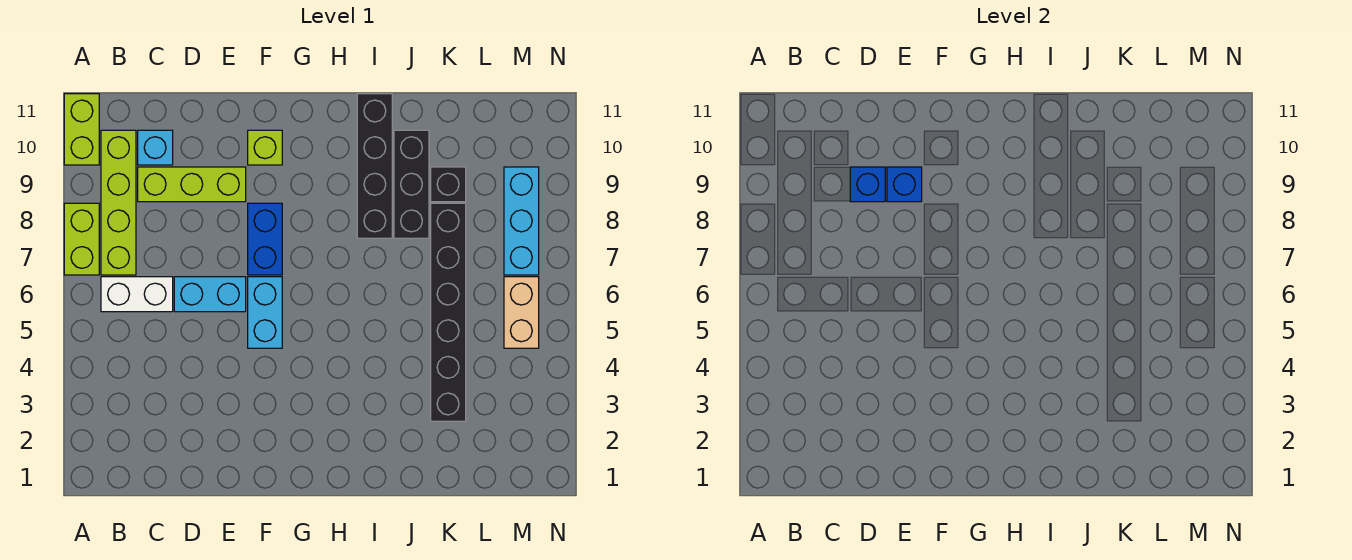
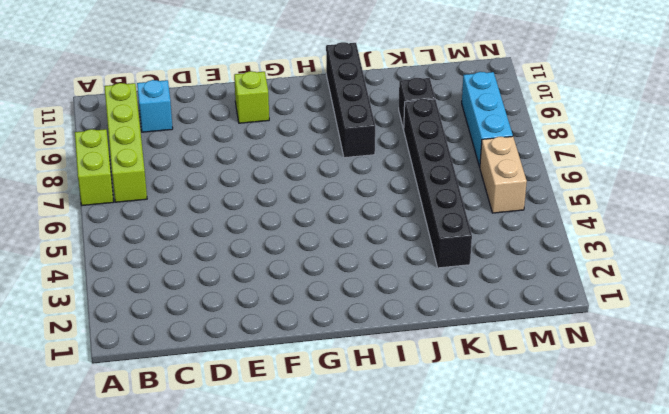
none -> lime 1x2 brick [64,94,99,165]
none -> white 1x2 brick [101,277,173,312]
none -> lime 1x3 brick [138,167,246,202]

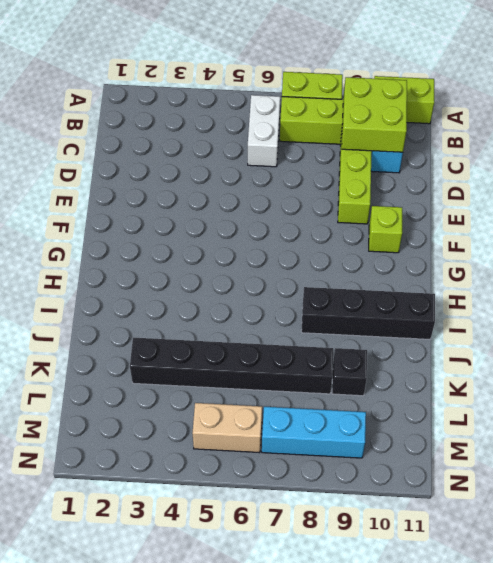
lime 2x2 brick [342,77,407,152] -> none
none -> cyan 1x2 brick [174,277,246,312]
none -> cyan 1x2 brick [248,277,282,348]
none -> blue 1x2 brick [248,203,282,275]

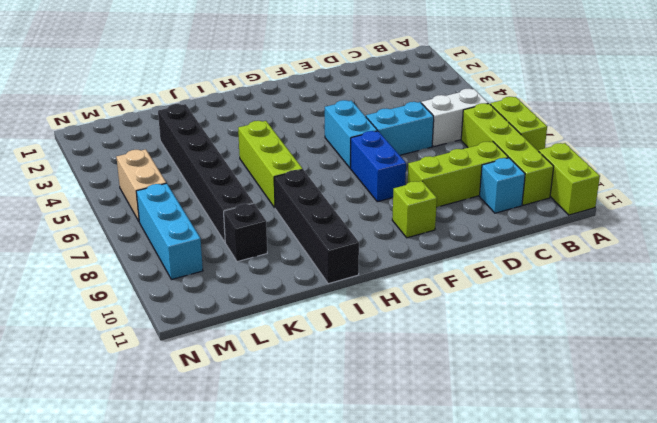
lime 1x3 brick [238,121,303,208] -> none
none -> black 1x3 brick [394,130,429,238]
none -> blue 1x1 brick [850,167,885,202]
none -> blue 1x1 brick [887,167,922,202]

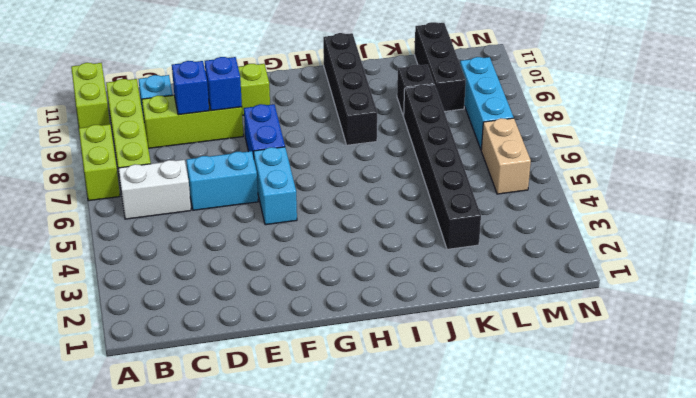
black 1x3 brick [414,22,466,112] -> black 1x3 brick moved to [394,130,429,238]

